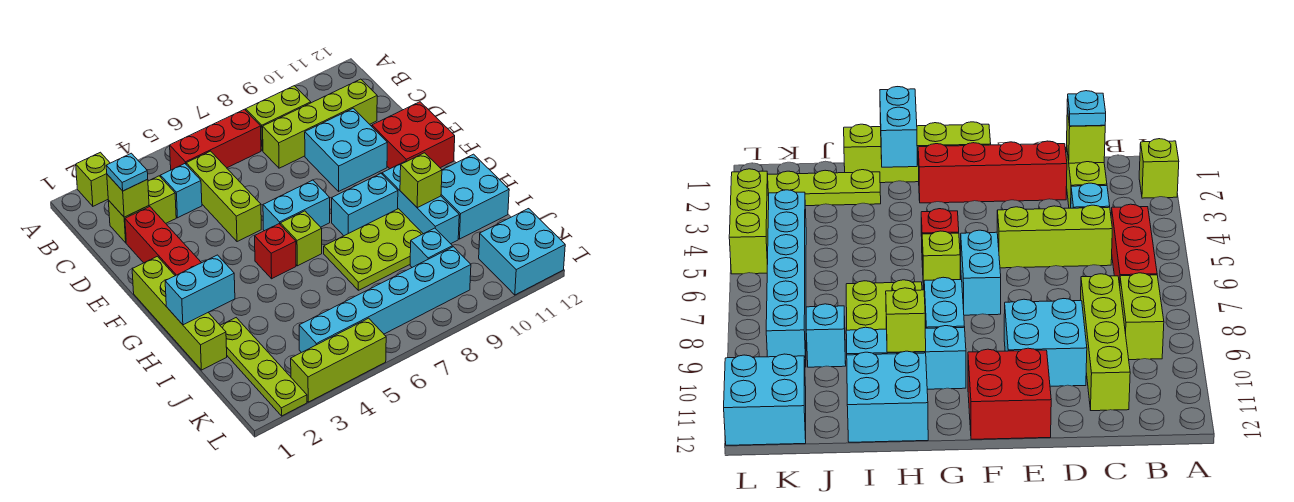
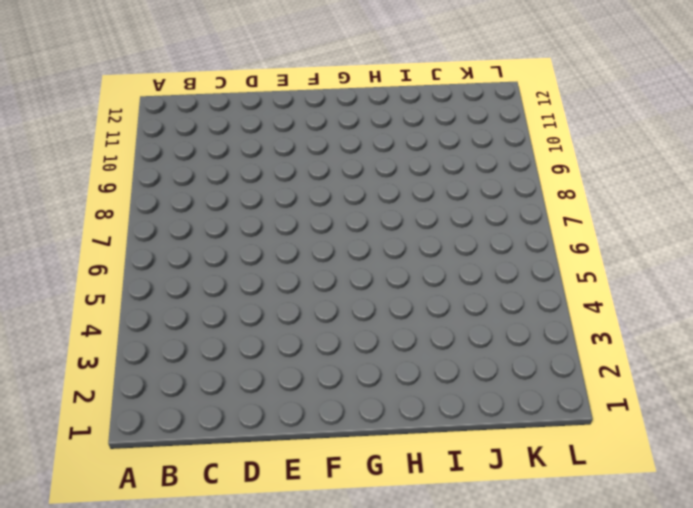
none -> lime 1x1 brick [76,152,110,206]
none -> red 1x3 brick [170,109,261,170]
none -> lime 1x2 brick [246,86,311,151]

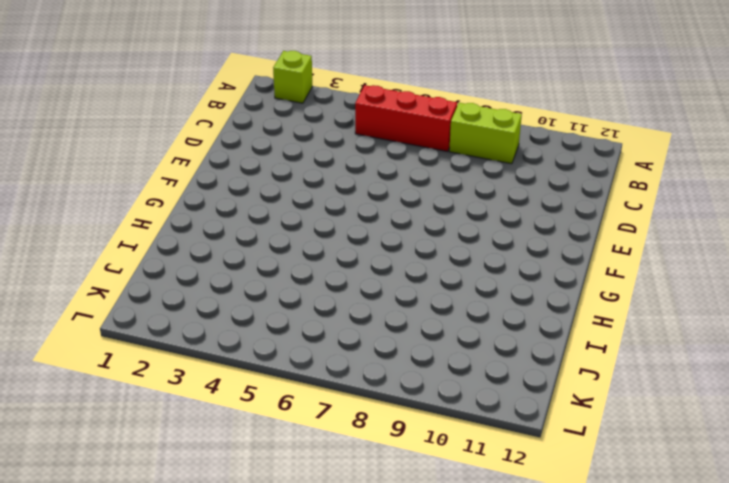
none -> lime 1x2 brick [108,176,176,243]
none -> cyan 1x1 brick [161,164,202,218]
none -> lime 1x3 brick [186,151,261,242]

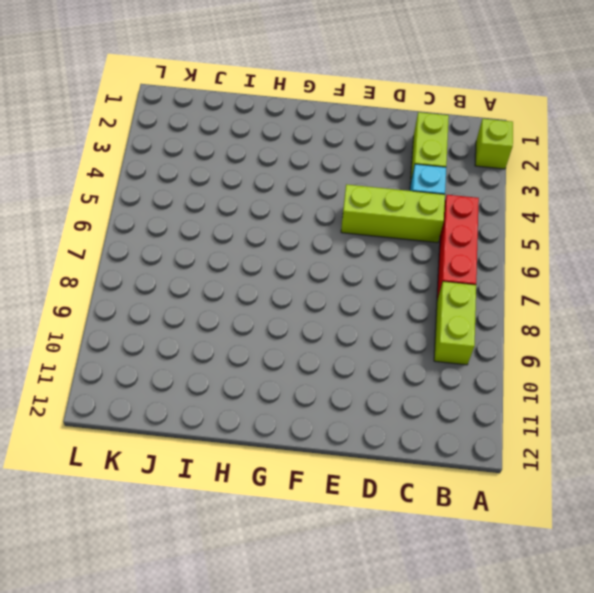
none -> lime 1x4 brick [263,79,377,168]
none -> red 1x4 brick [125,207,201,276]
none -> cyan 2x2 brick [305,108,387,191]

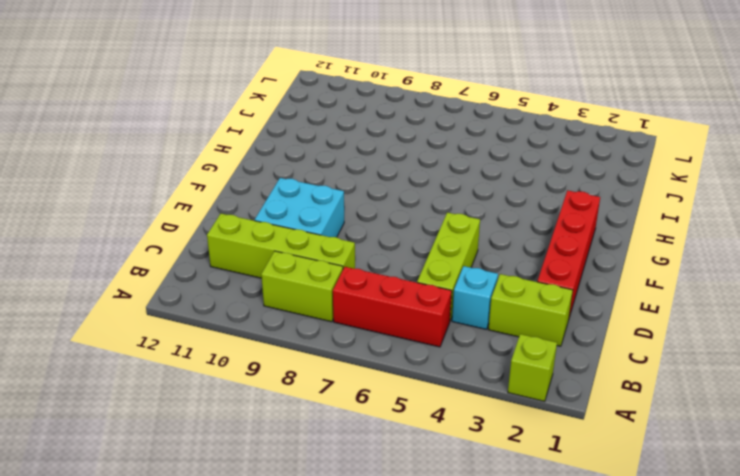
none -> red 2x2 brick [372,102,455,169]
none -> lime 1x4 brick [132,256,227,370]
none -> cyan 1x2 brick [263,180,330,231]

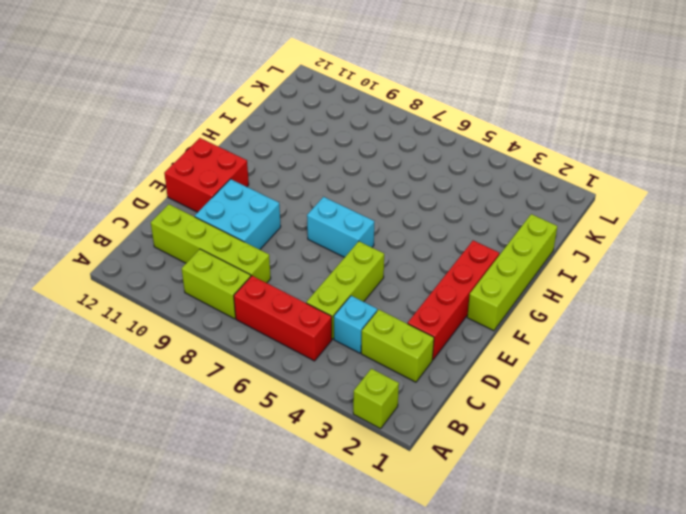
none -> red 1x1 brick [255,224,296,279]
none -> lime 1x1 brick [280,211,322,266]
none -> cyan 1x2 brick [332,174,398,236]

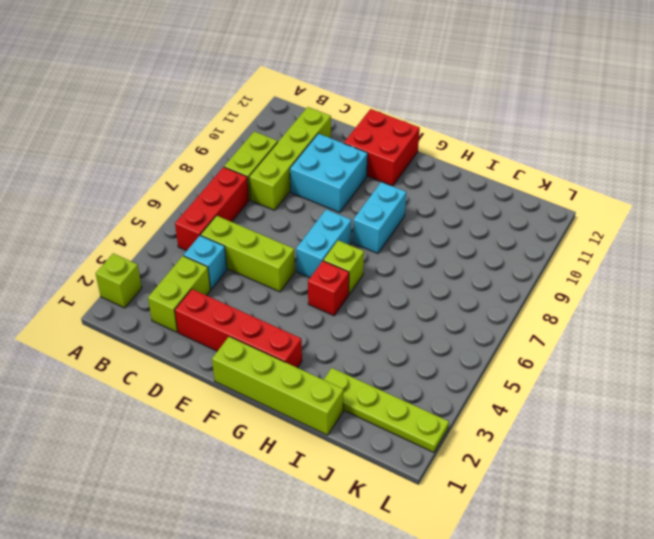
none -> cyan 1x3 brick [382,161,459,244]
none -> lime 2x3 plate [324,209,423,290]
none -> cyan 2x2 brick [441,154,509,239]

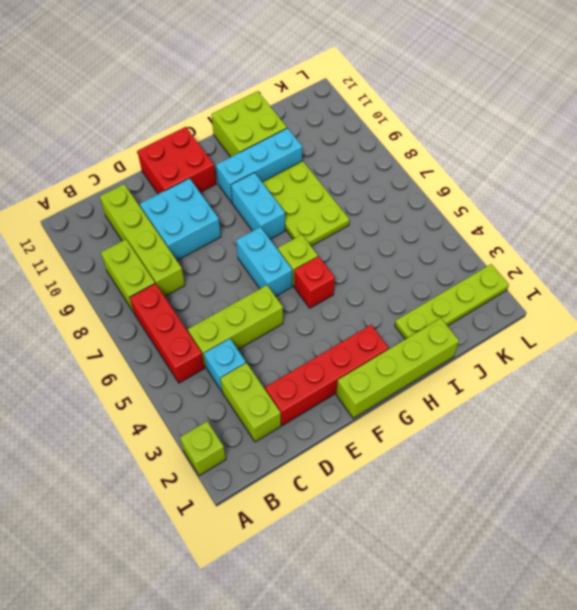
lime 2x2 brick [211,91,287,157] -> cyan 2x2 brick [441,154,509,239]
none -> cyan 1x1 brick [410,228,452,267]
none -> cyan 1x6 brick [299,247,471,353]
none -> cyan 2x2 brick [479,209,565,295]

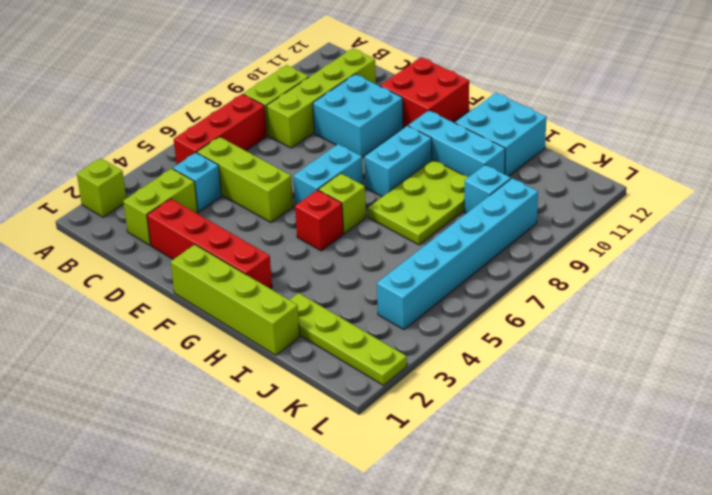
none -> cyan 2x2 brick [479,209,565,295]
none -> lime 1x3 brick [291,318,386,402]
none -> lime 1x1 brick [107,175,149,217]

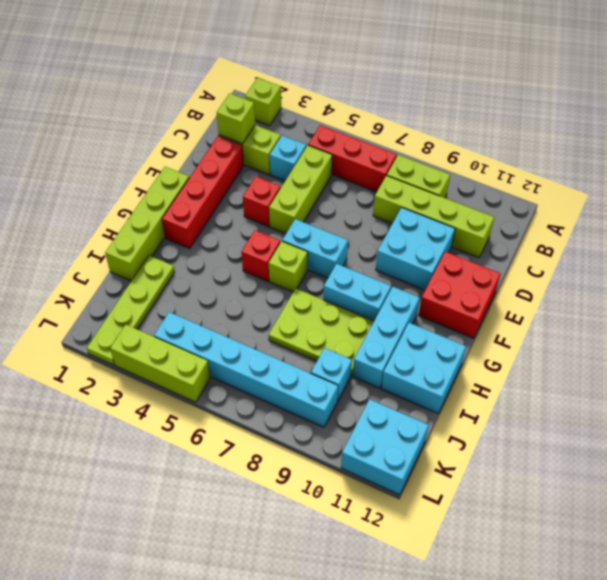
red 1x1 brick [243,177,281,226] -> none
none -> cyan 1x2 brick [165,255,235,325]
none -> lime 1x1 brick [400,153,442,208]
none -> cyan 1x1 plate [106,153,148,191]

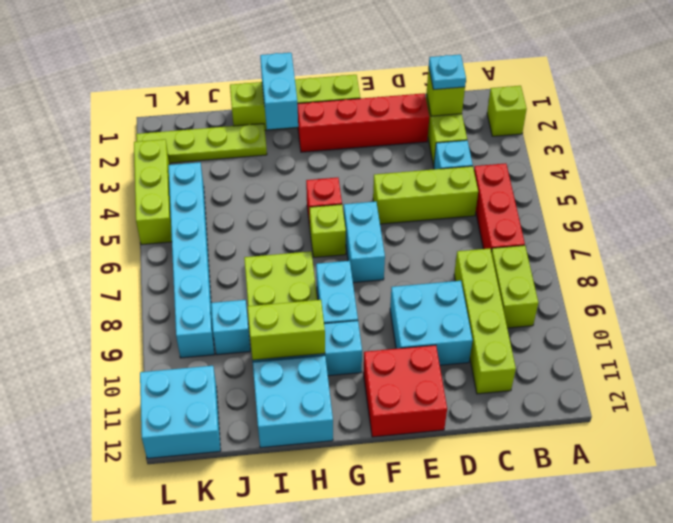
lime 1x2 brick [248,300,325,360] -> lime 1x1 brick [400,153,442,208]

